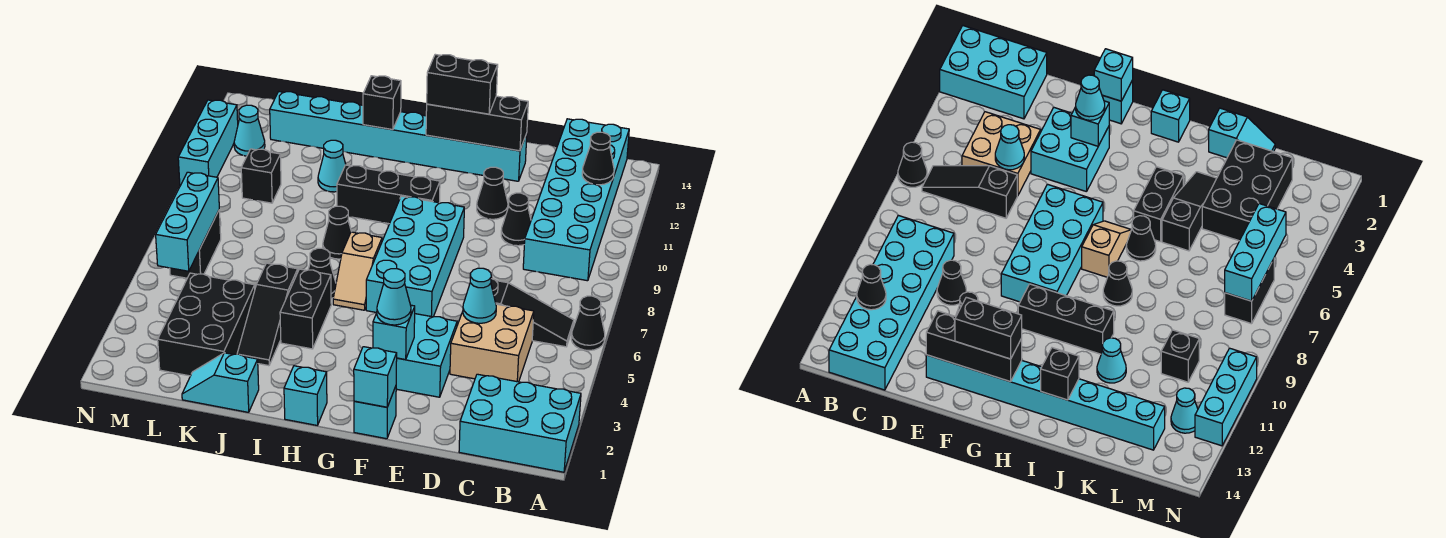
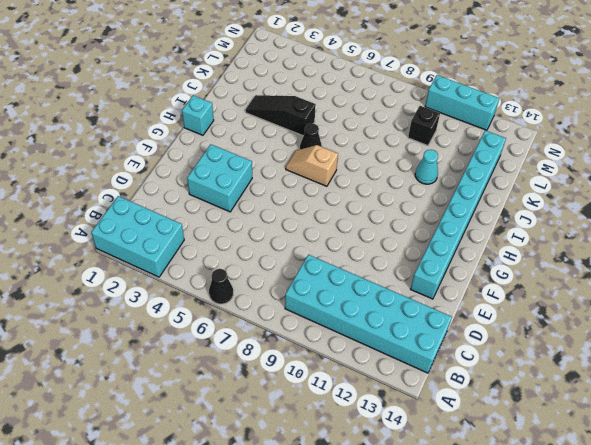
cyan 2x3 brick [91,196,184,277] -> cyan 2x3 brick turned to [459,374,581,472]
none -> black 1x3 slope [491,279,574,347]
none -> tan 2x2 brick [450,304,534,382]
none -> black 1x1 cone [501,193,531,246]
none -> black 1x1 cone [477,167,508,219]

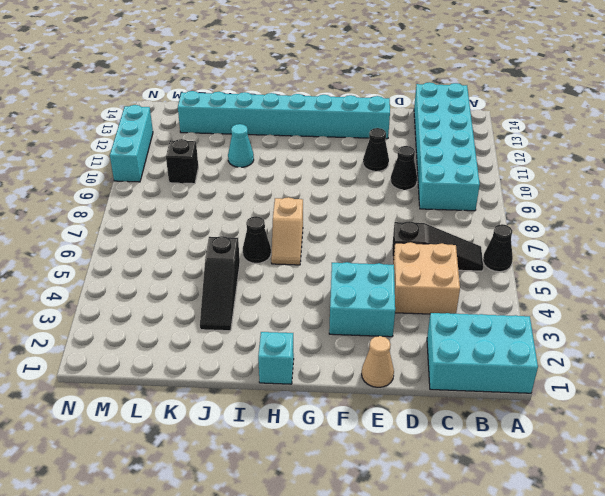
tan 1x1 cone [362,336,394,387] -> none
none -> cyan 1x1 brick [354,386,396,439]
none -> cyan 2x4 brick [366,196,464,317]
none -> black 1x3 brick [337,165,440,224]
none -> black 1x2 brick [280,269,331,349]

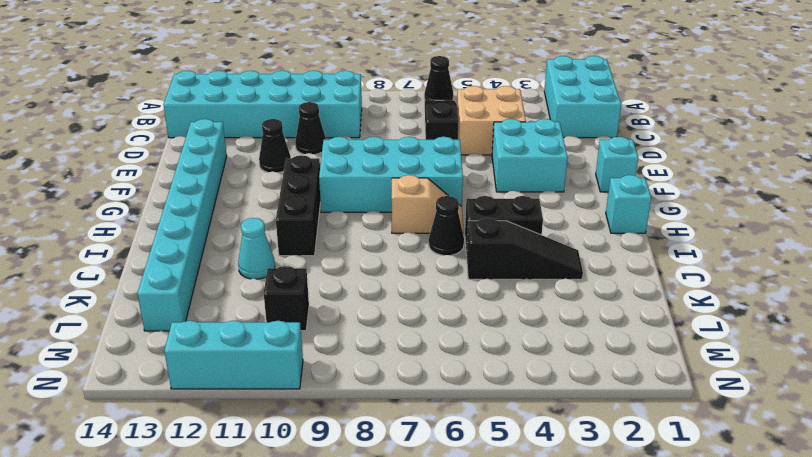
none -> black 1x1 cone [323,206,351,259]
none -> cyan 1x2 slope [182,353,259,412]
none -> black 2x3 brick [158,273,255,376]
none -> black 1x2 brick [170,210,221,278]

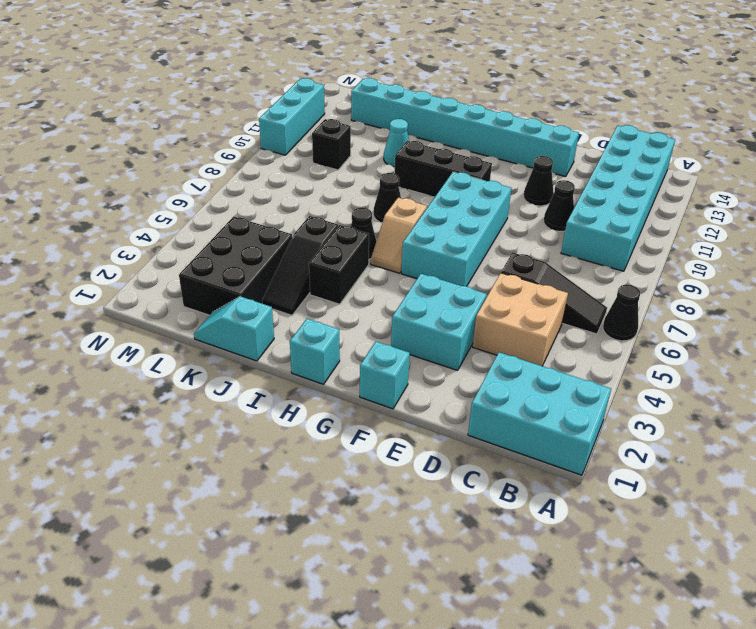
none -> black 1x2 brick [170,210,221,278]
none -> cyan 1x1 cone [234,105,265,156]
none -> black 1x1 cone [582,132,614,185]
none -> cyan 1x1 cone [463,268,496,323]

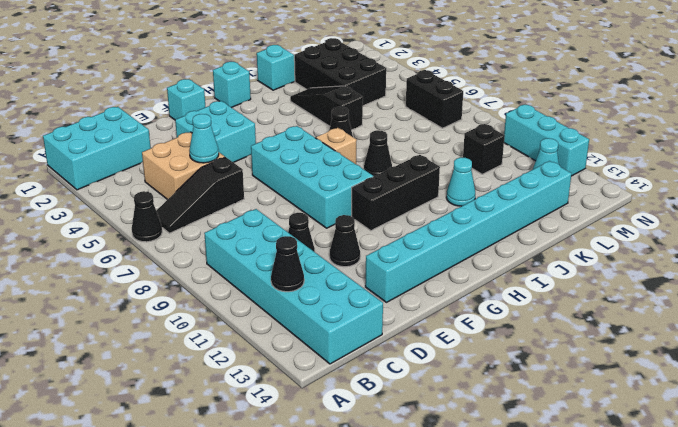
none -> black 1x2 brick [280,269,331,349]
none -> black 1x3 brick [426,96,528,151]
none -> cyan 1x1 brick [354,347,397,407]
none -> cyan 1x1 brick [373,305,415,360]

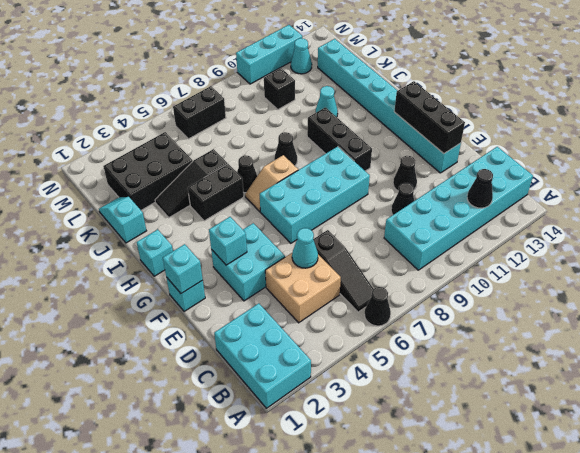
none -> black 1x1 brick [363,76,401,130]
none -> cyan 1x3 brick [156,172,219,271]
none -> cyan 1x1 cone [377,269,411,325]
none -> black 1x2 brick [427,54,498,114]

